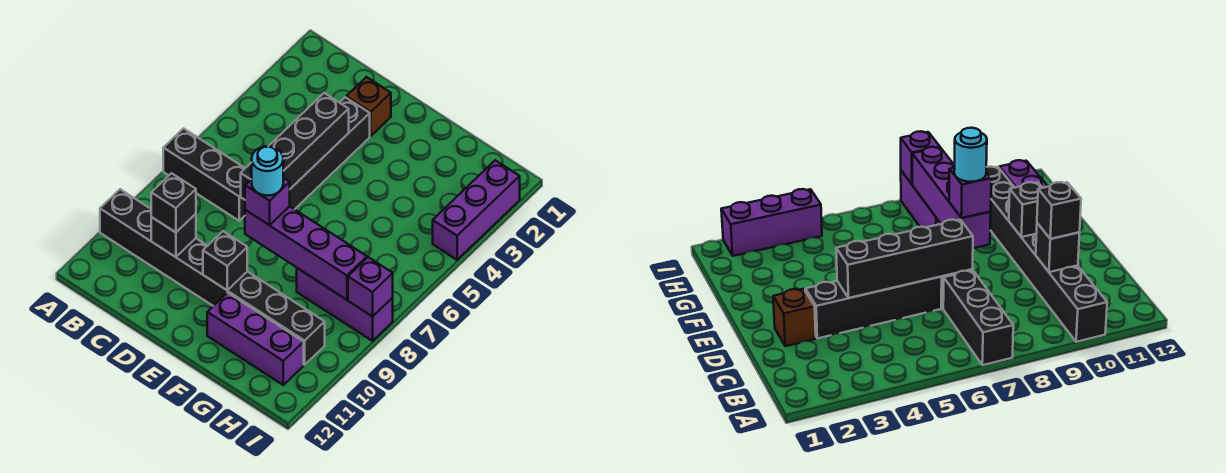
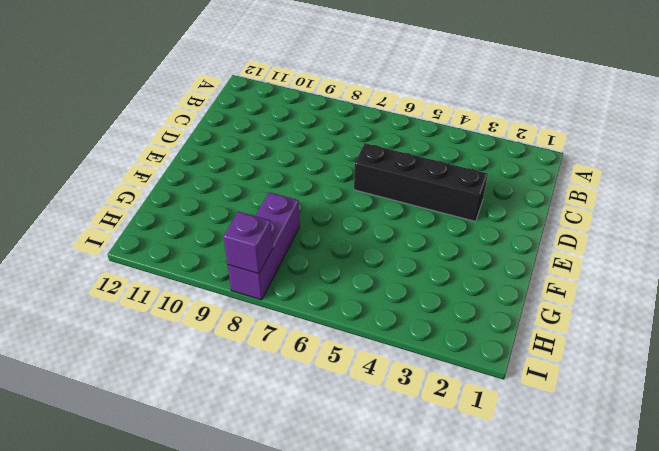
none -> black 1x3 brick [163,128,245,221]
none -> black 1x8 brick [100,189,325,365]
none -> brown 1x1 brick [346,77,391,136]

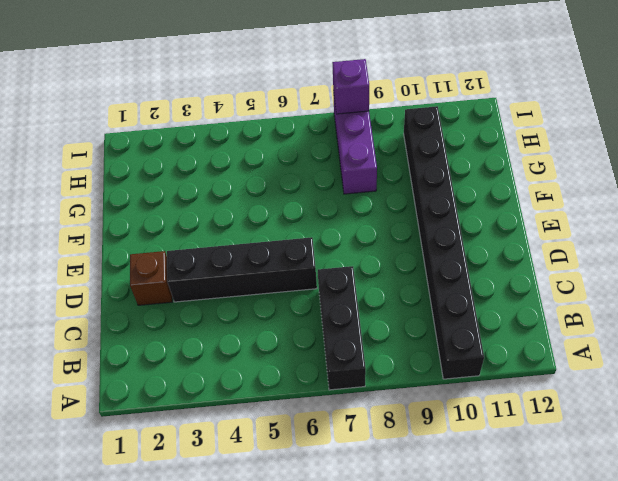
none -> purple 1x3 brick [207,293,304,385]
none -> purple 1x3 brick [433,160,520,260]
none -> black 1x1 brick [151,214,196,257]

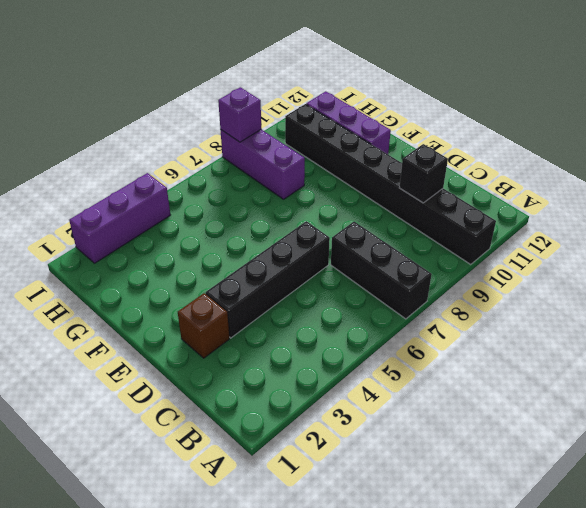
none -> black 1x4 brick [241,93,349,200]
none -> purple 1x4 brick [245,206,367,300]
none -> black 1x1 brick [203,231,247,290]

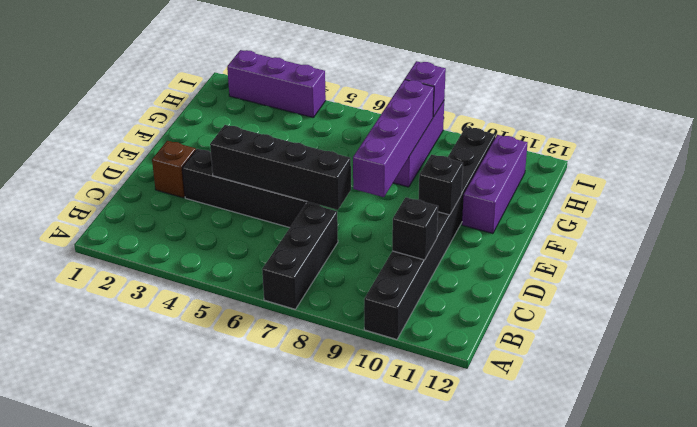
none -> black 1x1 brick [151,173,196,232]
none -> purple 1x1 brick [245,178,290,225]
none -> cyan 1x1 round brick [252,146,283,196]

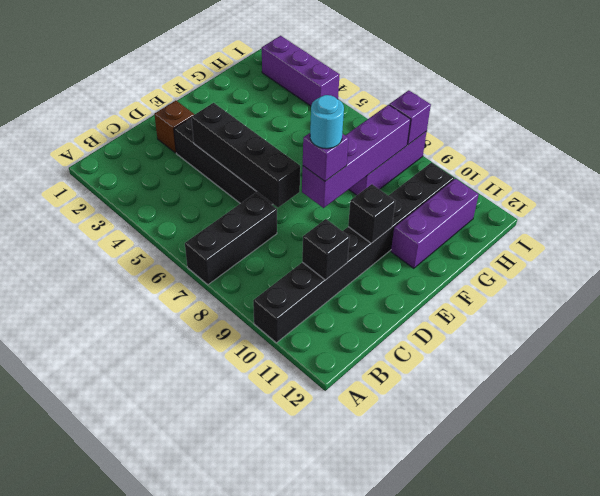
none -> black 1x1 brick [151,173,196,232]

